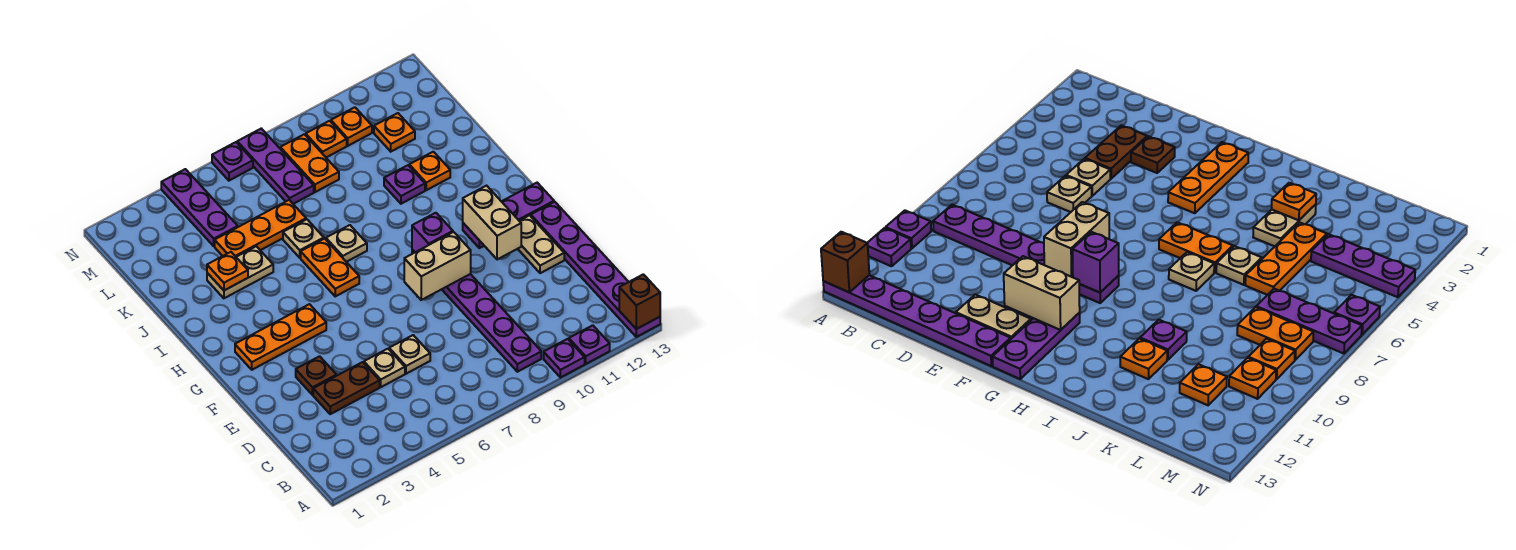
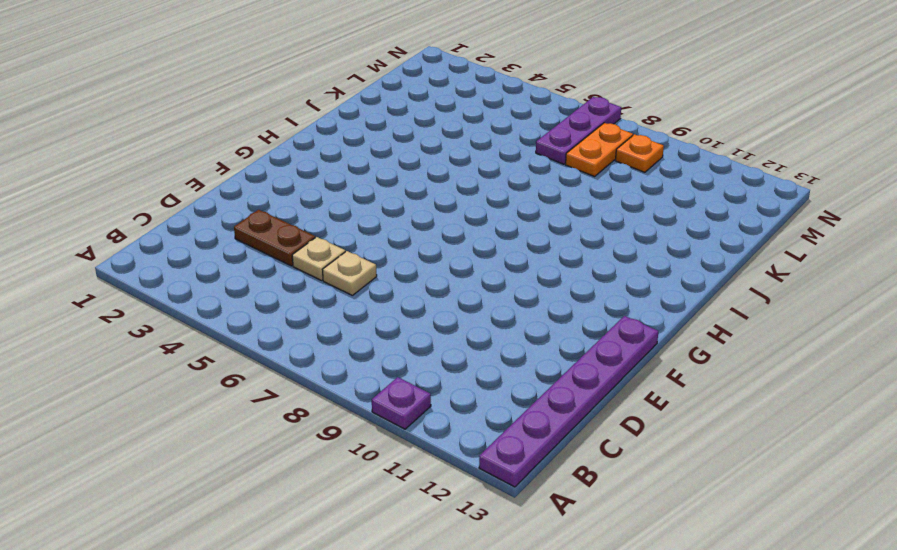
none -> purple 1x1 plate [569,325,610,364]
none -> purple 1x6 plate [412,250,541,372]
none -> brown 1x1 plate [296,356,337,395]
none -> tan 1x2 plate [518,215,564,273]

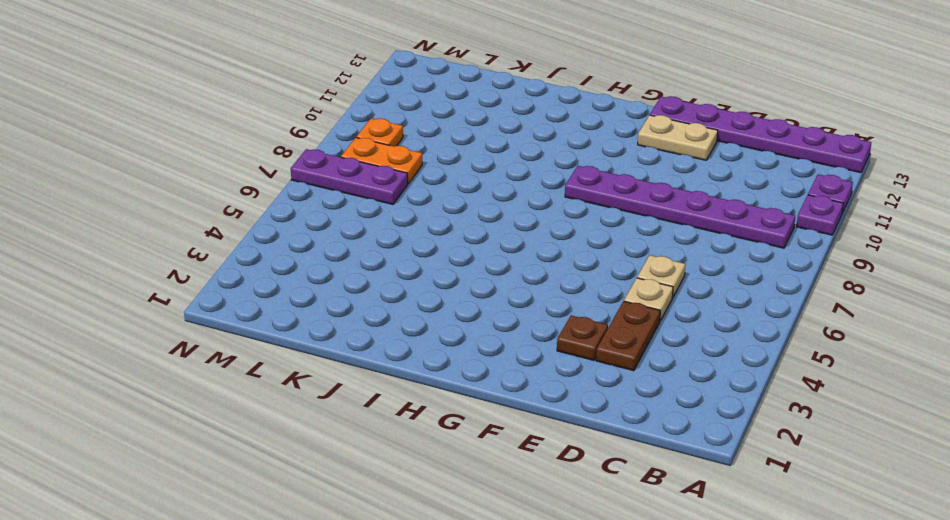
none -> orange 1x3 plate [235,304,326,370]
none -> purple 1x3 plate [463,183,554,248]
none -> orange 1x2 plate [301,239,359,296]
none -> tan 1x1 plate [326,225,367,262]

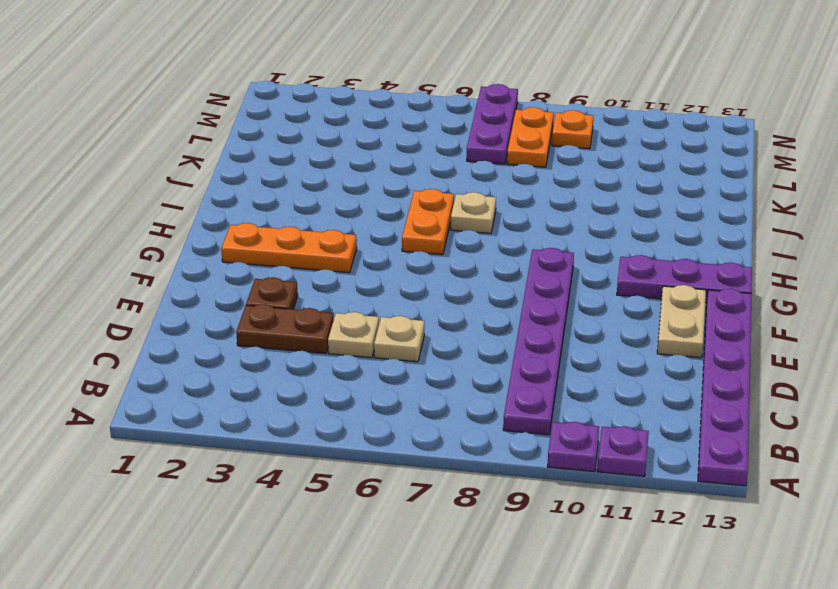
none -> tan 1x2 plate [207,246,273,298]
none -> tan 1x1 plate [283,219,324,258]
none -> purple 1x1 plate [384,165,425,204]
none -> orange 1x1 plate [409,152,450,190]

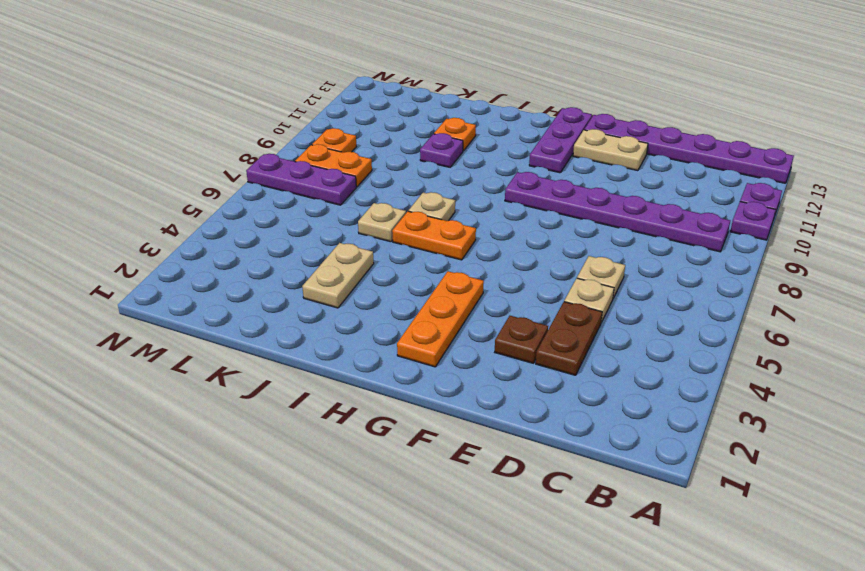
none -> orange 1x3 plate [215,200,306,257]
none -> purple 1x3 plate [161,169,238,246]
none -> orange 1x1 plate [374,113,415,152]
none -> orange 1x1 plate [331,107,372,146]

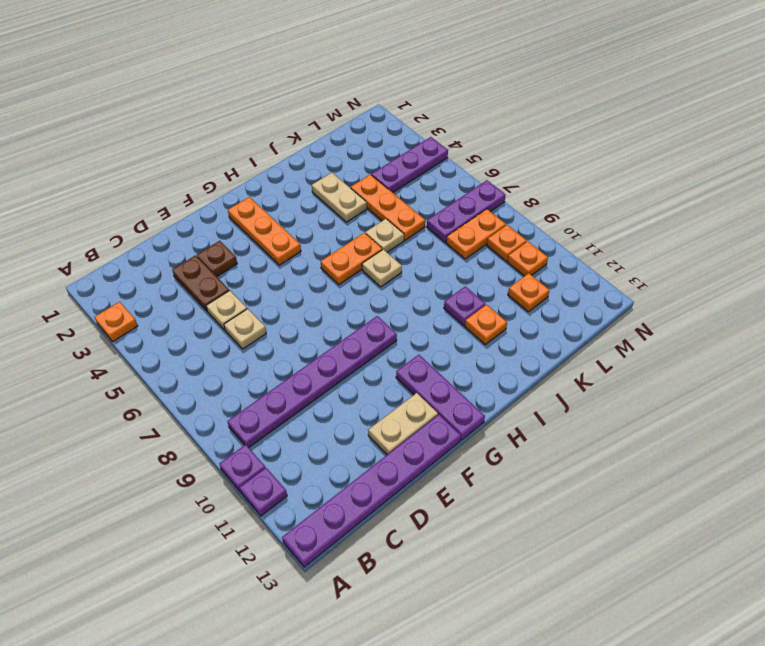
orange 1x1 plate [95,302,138,342] -> orange 1x1 plate moved to [207,252,248,290]
none -> purple 1x1 plate [212,142,253,181]
none -> brown 1x1 brick [619,274,660,329]
none -> tan 1x2 brick [404,232,471,300]
none -> tan 1x2 brick [463,186,521,260]

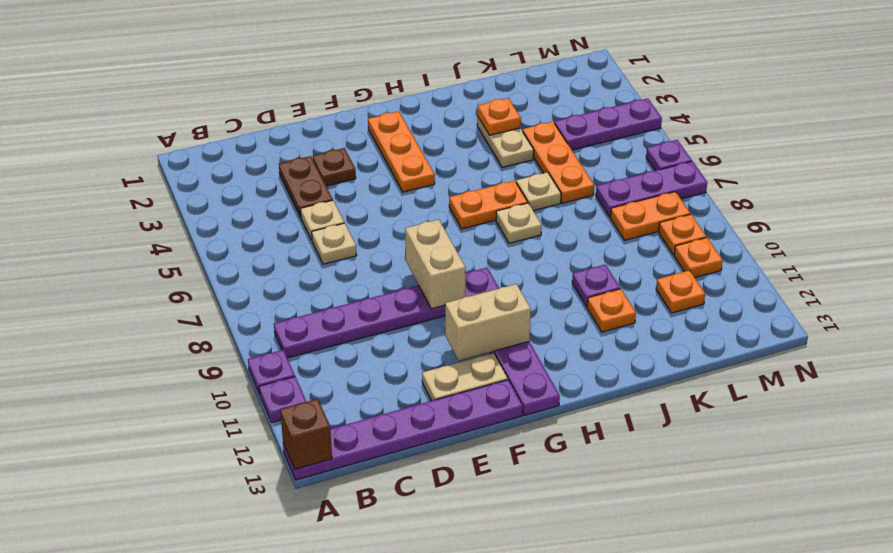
none -> purple 1x1 brick [412,213,453,252]

